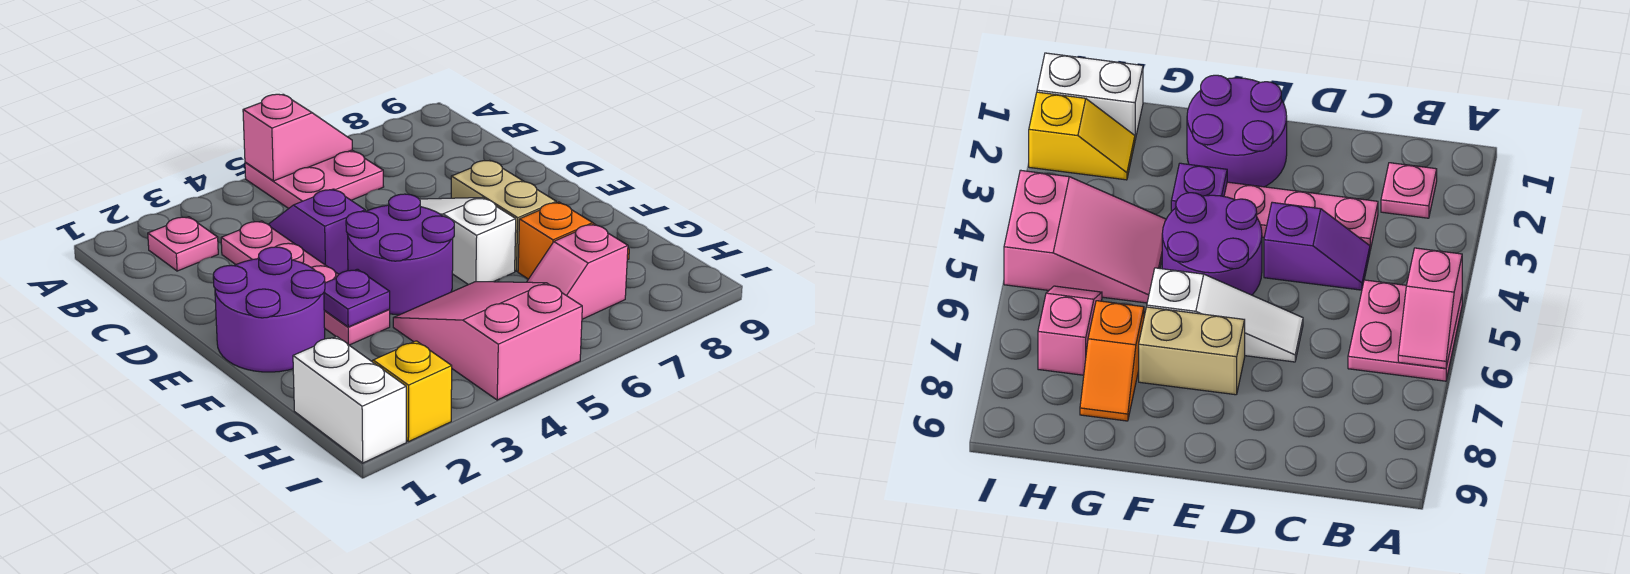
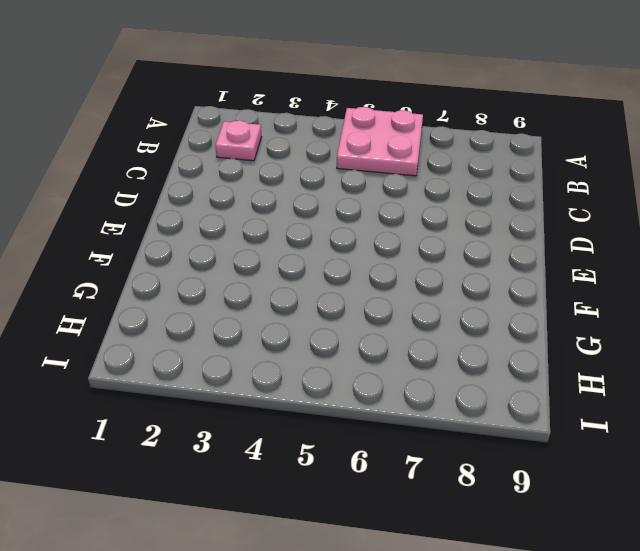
none -> pink 1x4 plate [221,221,390,345]
none -> purple 1x2 slope [268,189,365,274]
none -> white 1x3 slope [419,198,516,285]

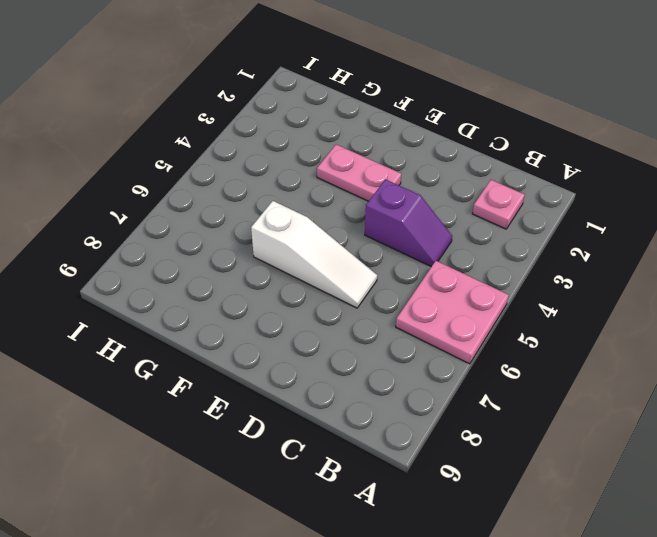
pink 1x2 plate [317,144,401,201] -> pink 1x4 plate [221,221,390,345]
none -> purple 2x2 round brick [213,247,325,372]
none -> purple 2x2 round brick [346,194,454,314]
none -> tan 1x2 brick [451,161,556,271]

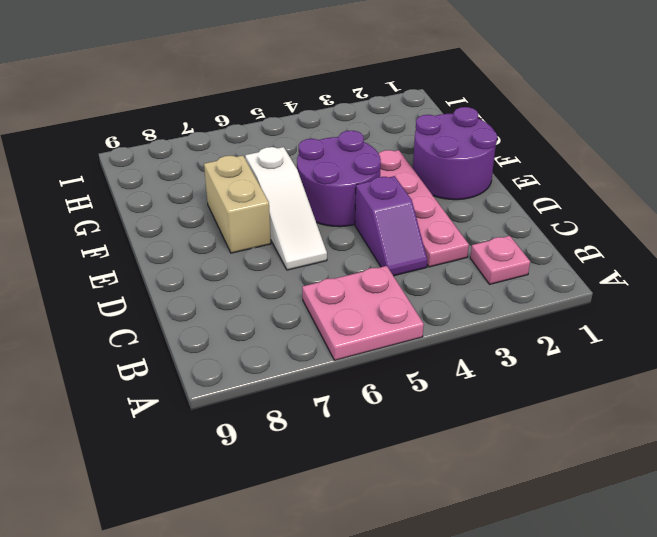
none -> pink 2x3 slope [393,282,582,400]
none -> orange 1x2 slope [518,202,629,279]
none -> white 1x2 brick [293,336,406,463]

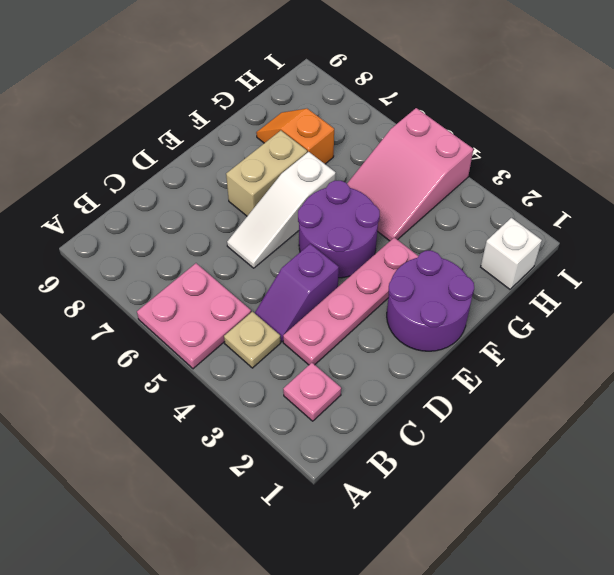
tan 1x1 plate [224,312,281,368] -> none
white 1x1 brick [481,218,542,289] -> white 1x2 brick [293,336,406,463]
none -> yellow 1x2 slope [372,341,452,442]
none -> pink 1x2 slope [527,224,628,319]
none -> pink 1x2 slope [243,94,352,181]

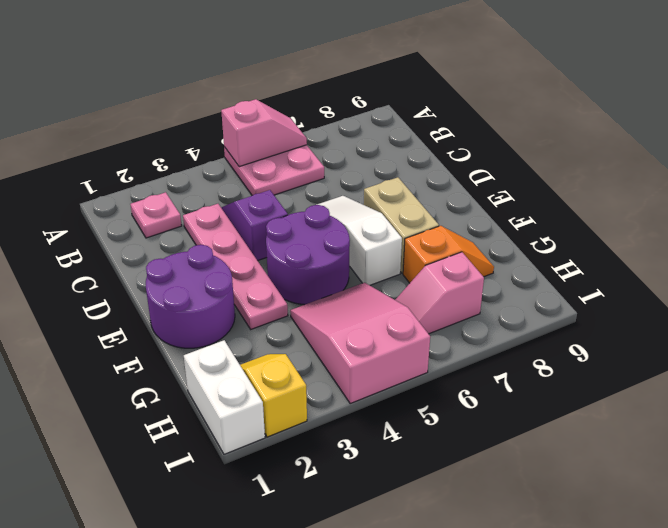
none -> purple 1x1 plate [324,269,390,327]

